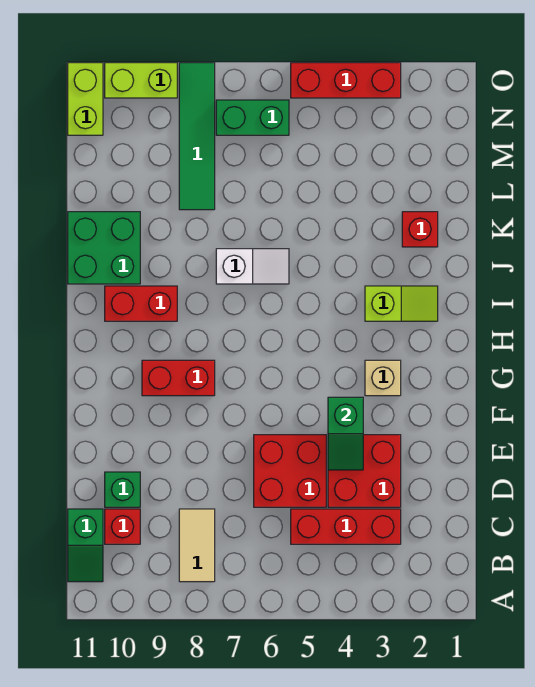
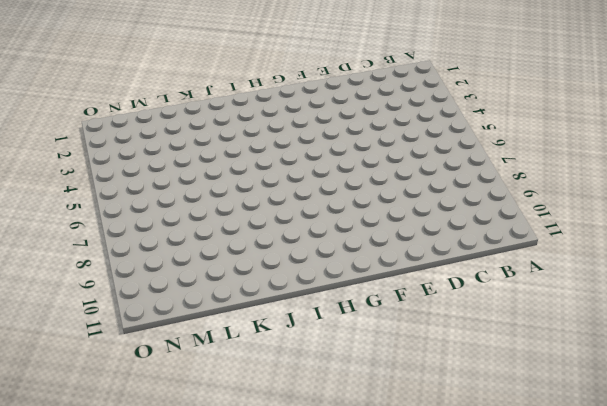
none -> tan 1x2 tile [179,509,215,582]
none -> green 1x2 slope [68,509,103,582]
none -> red 1x3 brick [291,509,401,544]

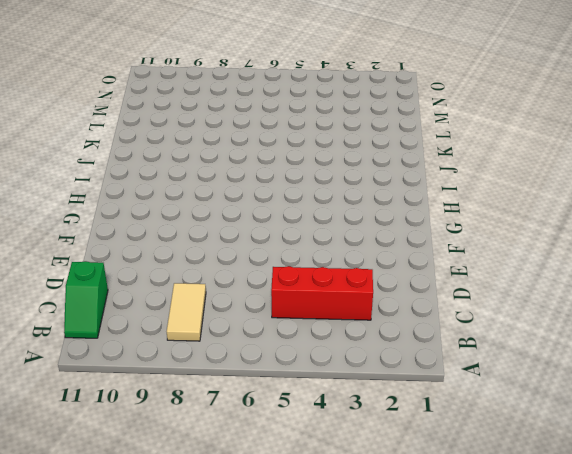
none -> red 1x1 brick [105,509,140,544]
none -> red 2x2 brick [328,435,401,507]
none -> red 2x2 brick [254,435,326,507]

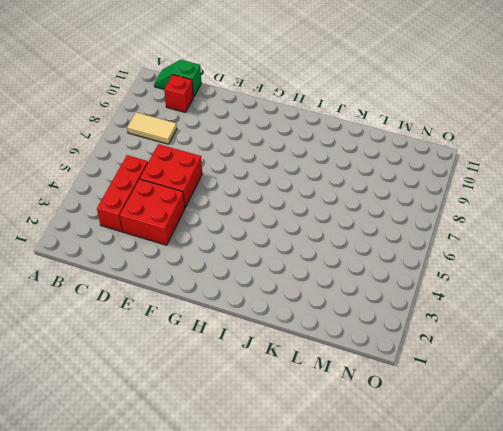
none -> green 1x1 brick [105,472,140,507]
none -> tan 1x1 brick [365,360,401,396]
none -> red 1x2 brick [142,360,215,396]

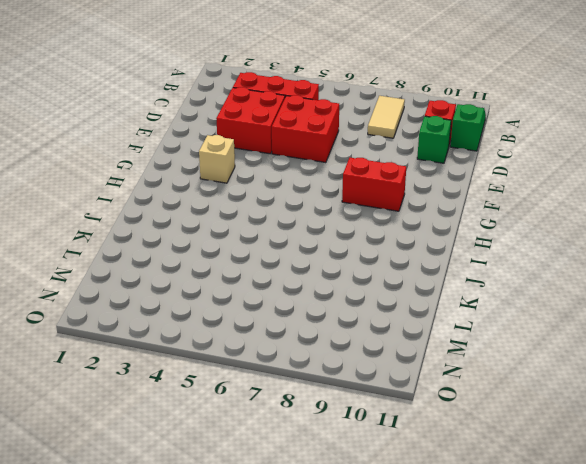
none -> lime 1x2 slope [365,286,438,321]
none -> red 1x2 brick [105,286,177,321]
none -> white 1x2 slope [216,249,289,284]

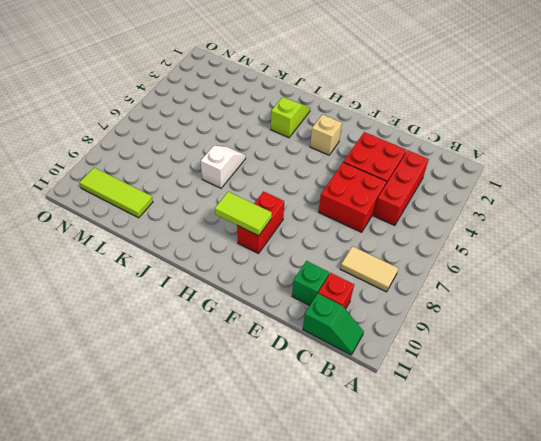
lime 1x2 tile [215,192,272,236] -> none
lime 1x3 tile [80,168,153,218] -> none
none -> red 1x2 brick [105,286,177,321]
none -> green 2x2 brick [68,212,140,284]
none -> red 1x1 brick [402,212,438,247]

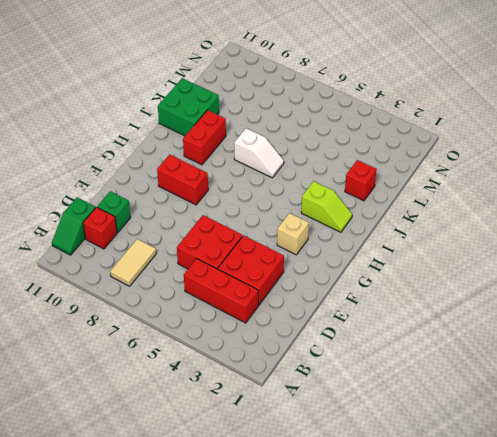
red 1x2 brick [183,110,226,165] -> red 1x2 brick turned to [105,286,177,321]
none -> green 1x4 tile [179,63,215,210]
none -> green 1x2 brick [216,100,289,135]
none -> lime 1x2 brick [68,63,103,135]

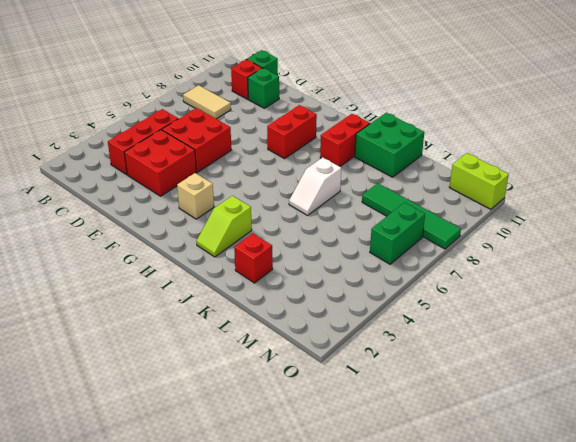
none -> red 1x3 brick [291,63,401,98]
none -> lime 1x2 brick [105,63,177,98]
none -> green 1x2 slope [328,397,363,470]

